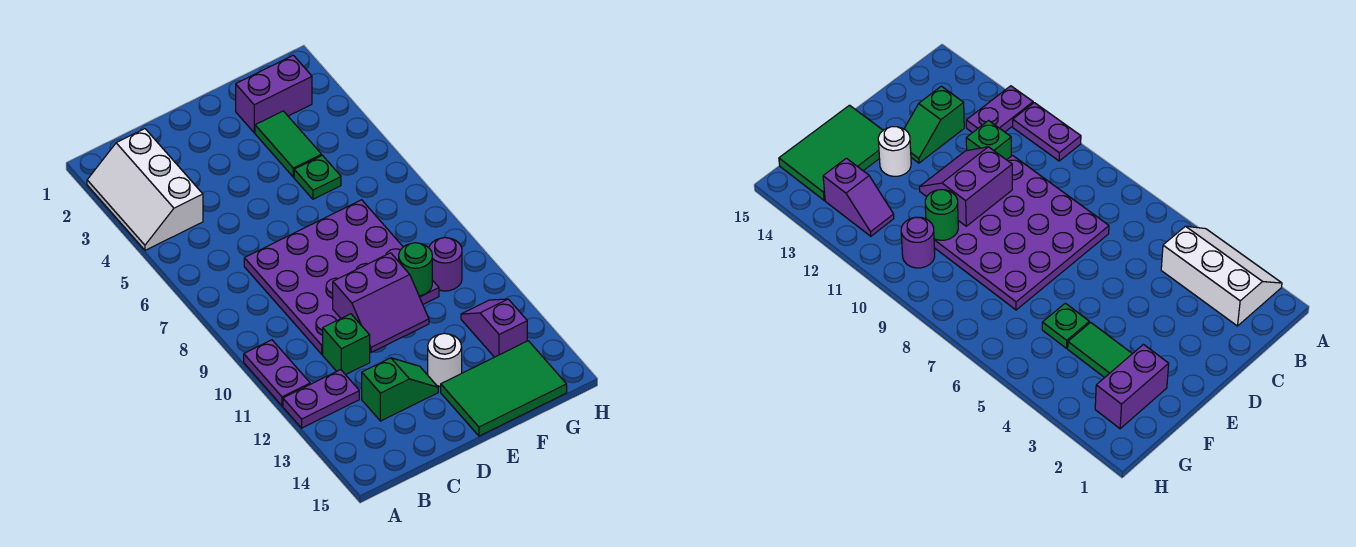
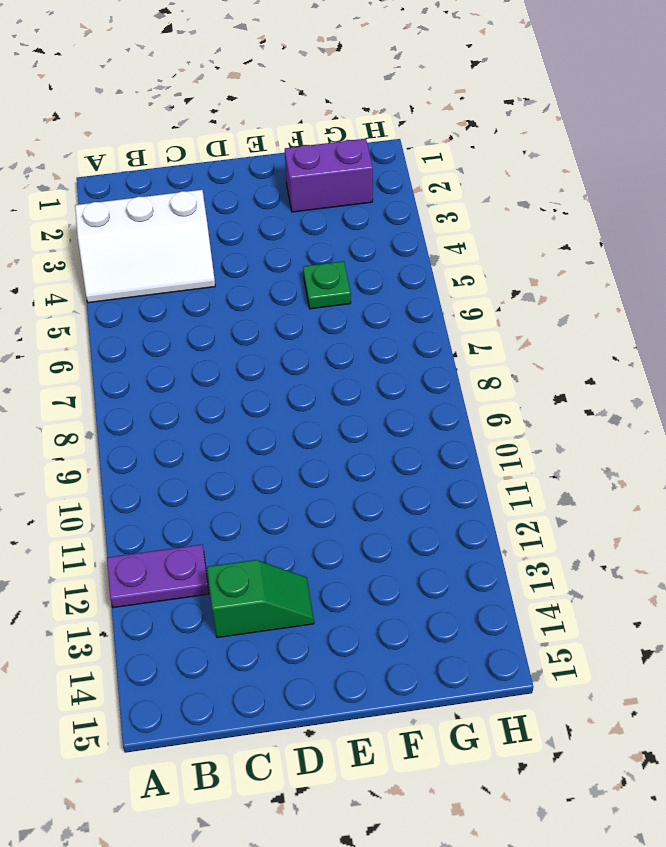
white 2x3 slope [75,190,215,303] -> white 2x3 slope turned to [87,129,203,250]
none -> purple 1x2 plate [244,340,310,406]
none -> purple 4x4 plate [244,200,439,354]
none -> green 1x1 brick [323,314,370,375]

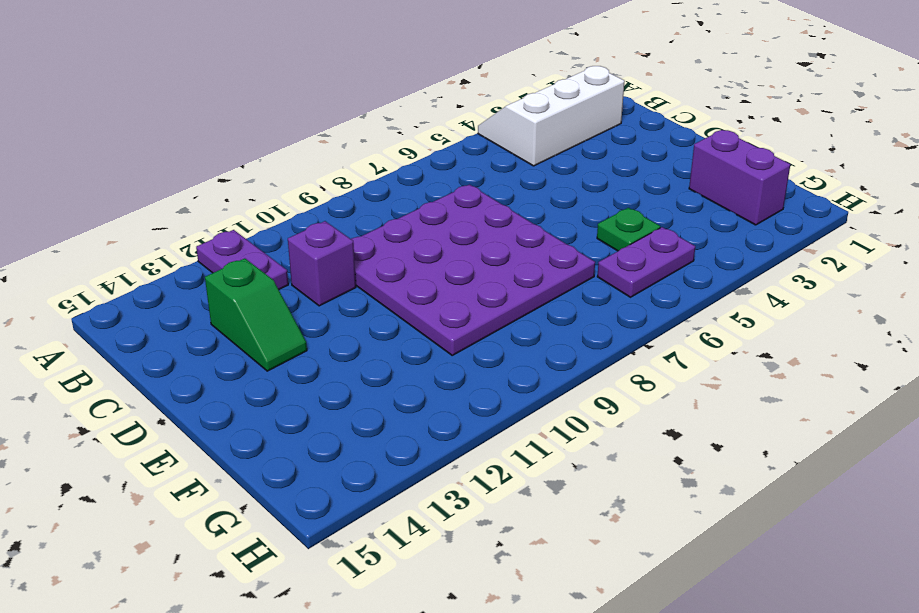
purple 1x1 brick [288,221,356,306] -> green 1x1 brick [323,314,370,375]
purple 1x2 plate [597,227,695,297] -> purple 1x2 plate moved to [244,340,310,406]
none -> white 1x1 round brick [428,333,462,387]
none -> green 2x3 tile [441,341,567,436]
none -> green 1x2 tile [255,111,322,177]

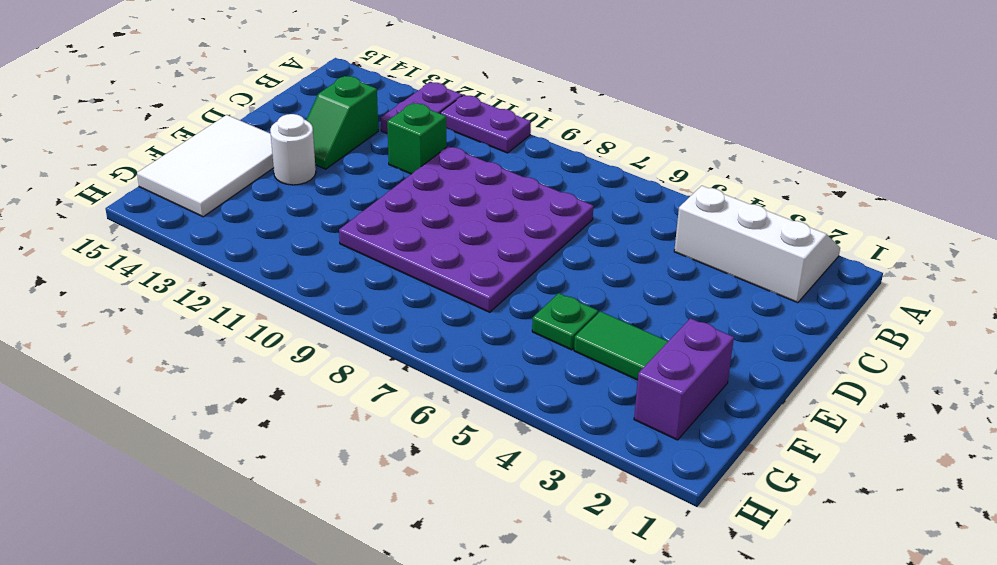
white 2x3 tile [137,115,274,217] -> green 2x3 tile [441,341,567,436]
none -> purple 1x1 round brick [429,237,462,291]
none -> purple 1x2 slope [461,299,527,357]
none -> purple 2x2 slope [333,253,429,352]

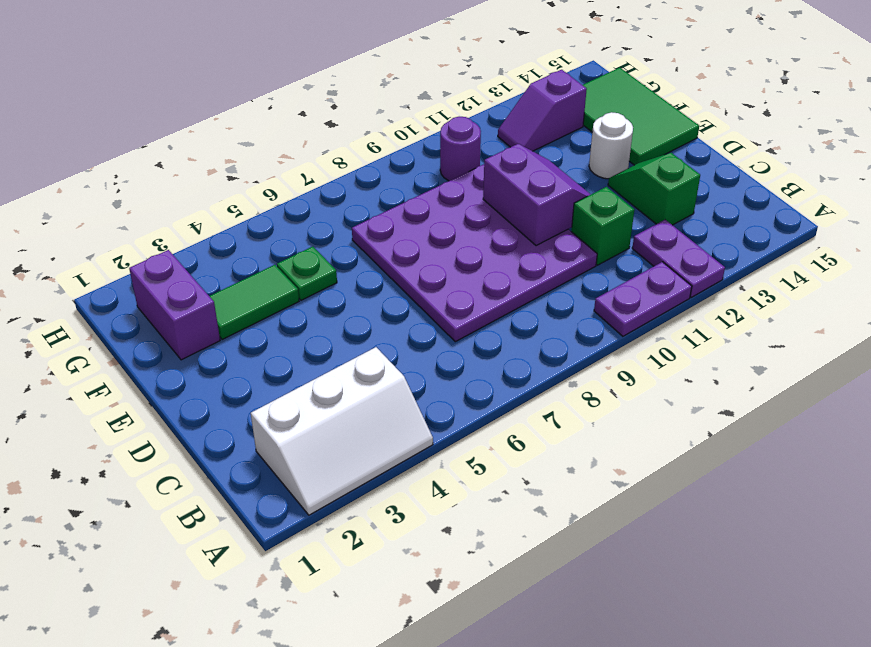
none -> green 1x1 round brick [399,243,432,296]

